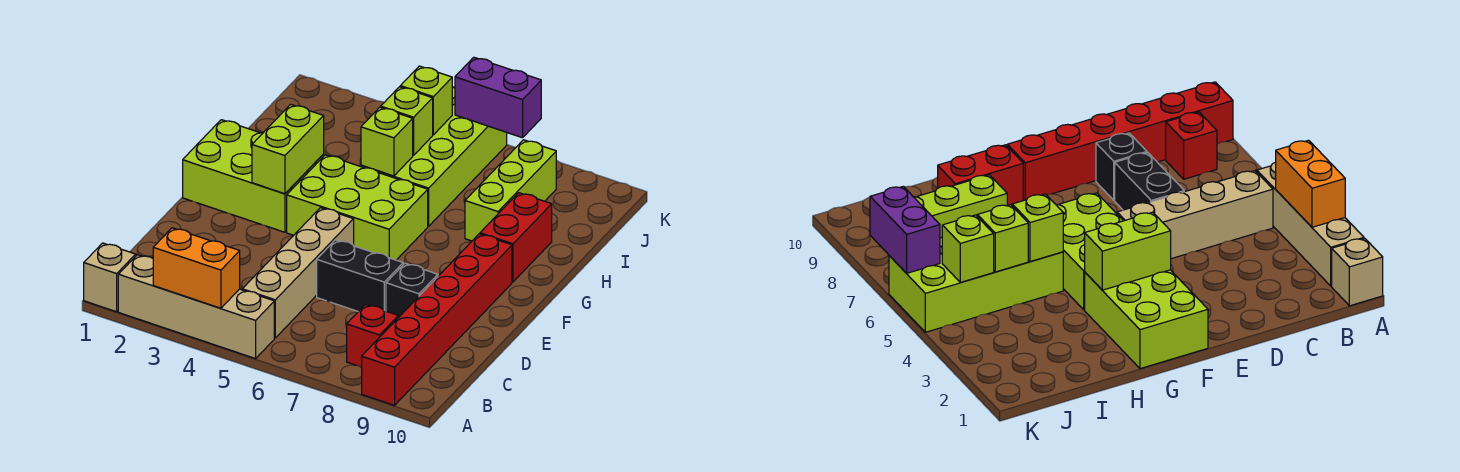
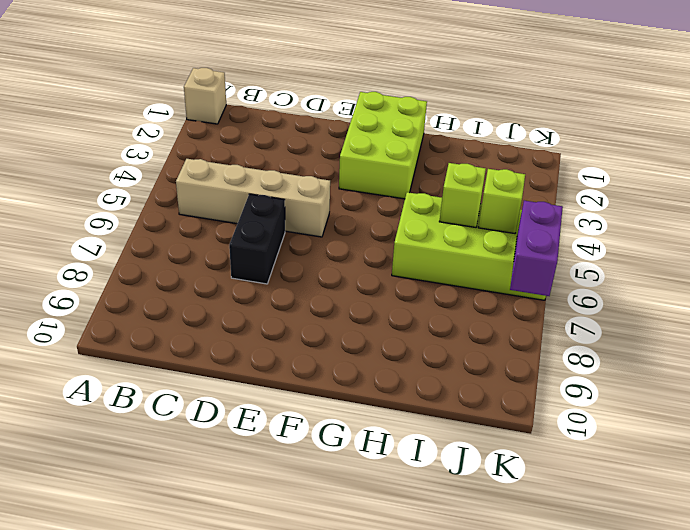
none -> tan 1x4 brick [118,255,274,359]
none -> red 1x6 brick [361,234,512,405]
none -> red 1x1 brick [347,304,398,367]

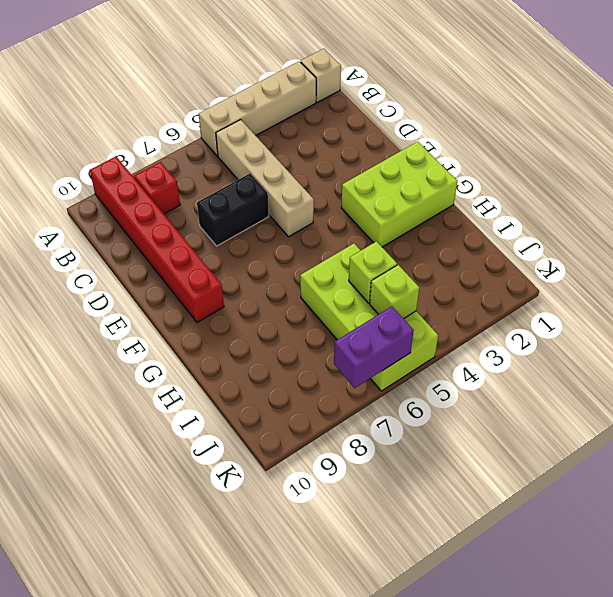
none -> black 1x1 brick [386,263,438,318]
none -> lime 2x3 brick [287,155,428,260]
none -> red 1x2 brick [480,193,552,282]

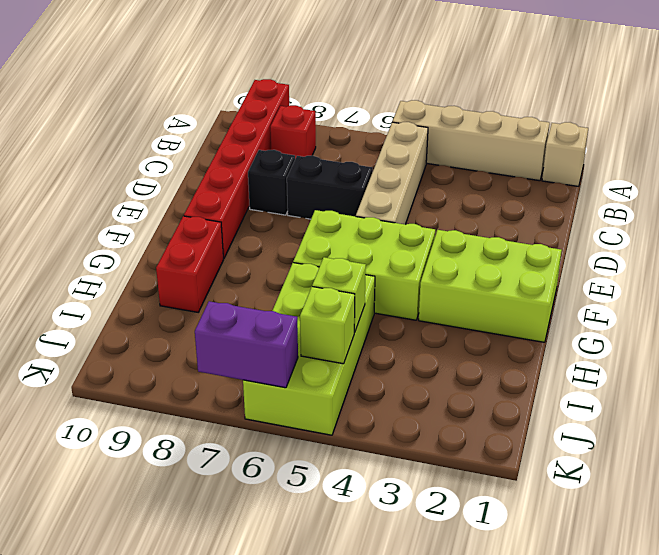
none -> lime 1x3 brick [465,140,556,241]
none -> orange 1x2 brick [153,228,240,308]
none -> lime 1x2 brick [252,104,324,194]

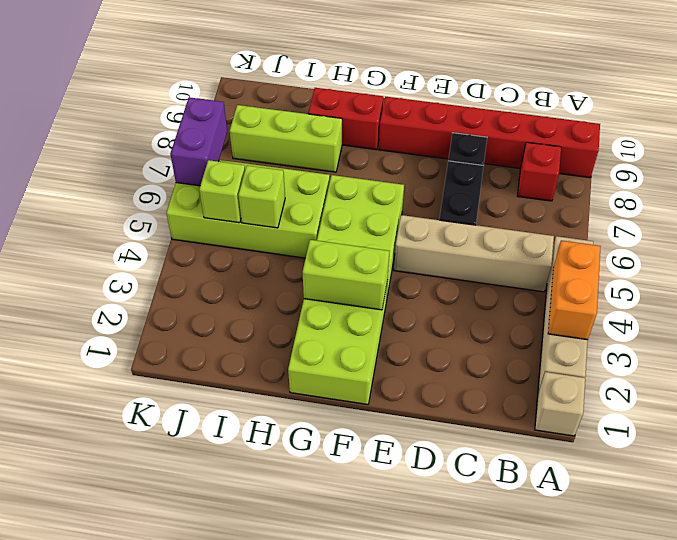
none -> lime 1x1 brick [361,107,413,176]

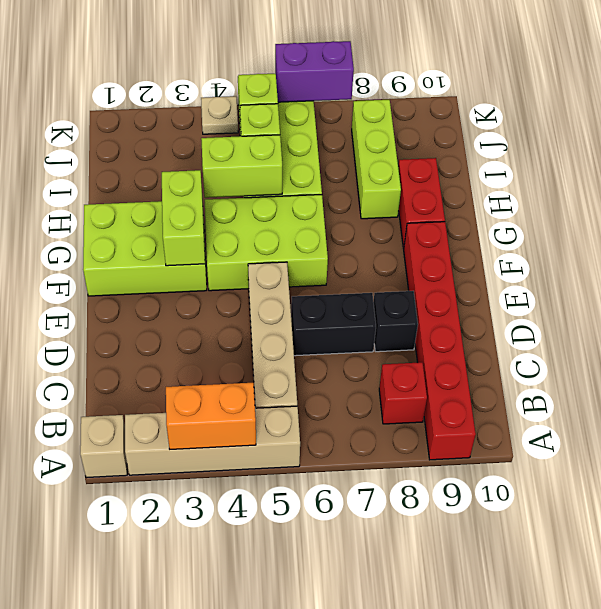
lime 1x2 brick [201,135,282,198] -> lime 1x1 brick [361,107,413,176]
tan 1x1 plate [201,96,238,134] -> none

